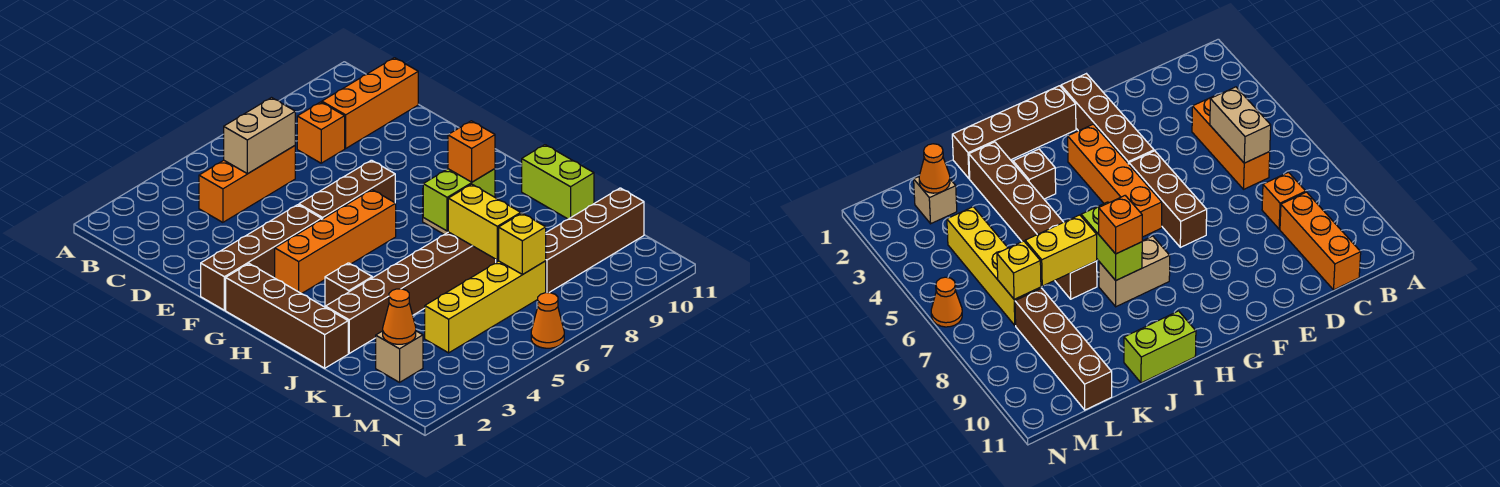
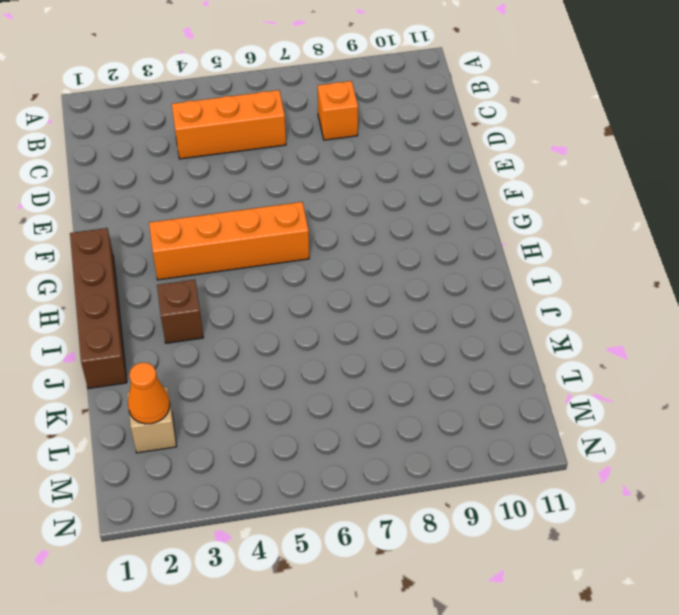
none -> orange 1x3 brick [322,58,418,148]
none -> brown 1x4 brick [201,205,322,310]
none -> brown 1x3 brick [299,160,395,219]

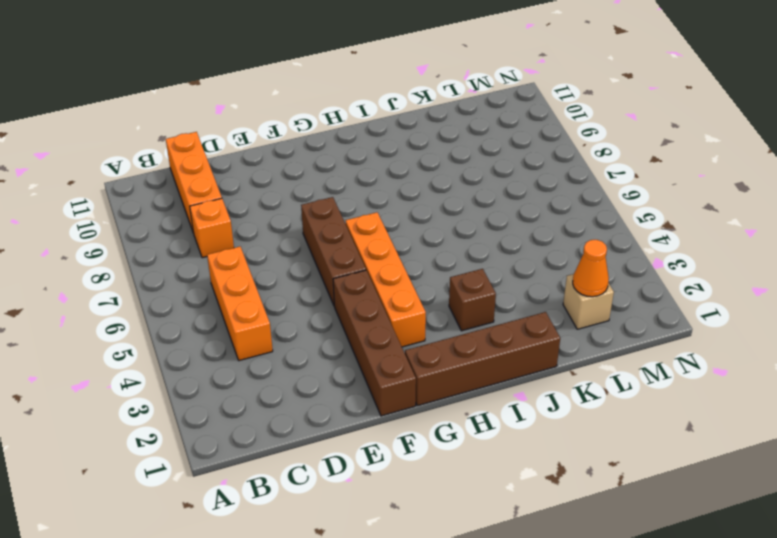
none -> tan 1x2 brick [1099,236,1170,307]
none -> lime 1x2 brick [522,145,594,219]
none -> brown 1x6 brick [325,232,496,353]

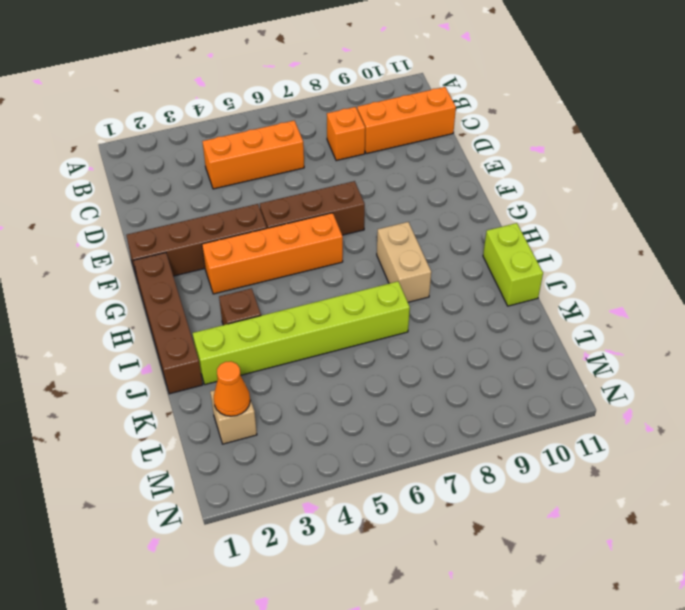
lime 1x6 brick [193,281,410,385] -> brown 1x6 brick [325,232,496,353]
none -> yellow 1x4 brick [425,261,546,353]
none -> brown 1x4 brick [546,188,644,293]
none -> orange 1x1 cone [531,293,564,348]

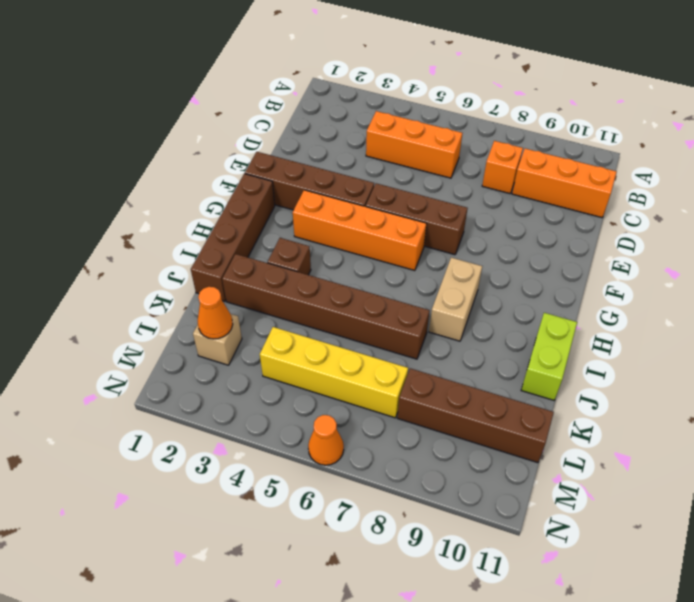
none -> tan 1x2 brick [224,98,295,174]
none -> lime 1x2 brick [423,169,495,231]
none -> yellow 1x2 brick [448,184,521,260]

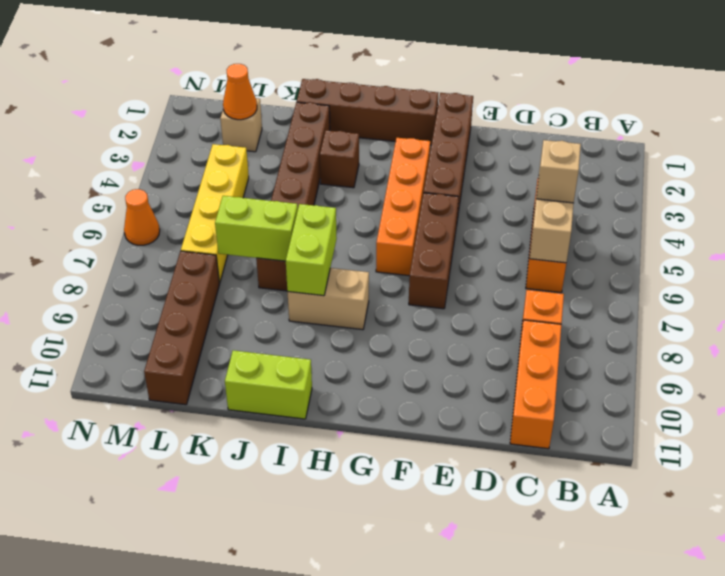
tan 1x1 brick [536,140,581,203] -> none
lime 1x2 brick [215,196,298,261] -> yellow 1x2 brick [448,184,521,260]
none -> yellow 1x1 brick [499,213,546,274]
none -> orange 1x1 brick [448,121,495,182]

